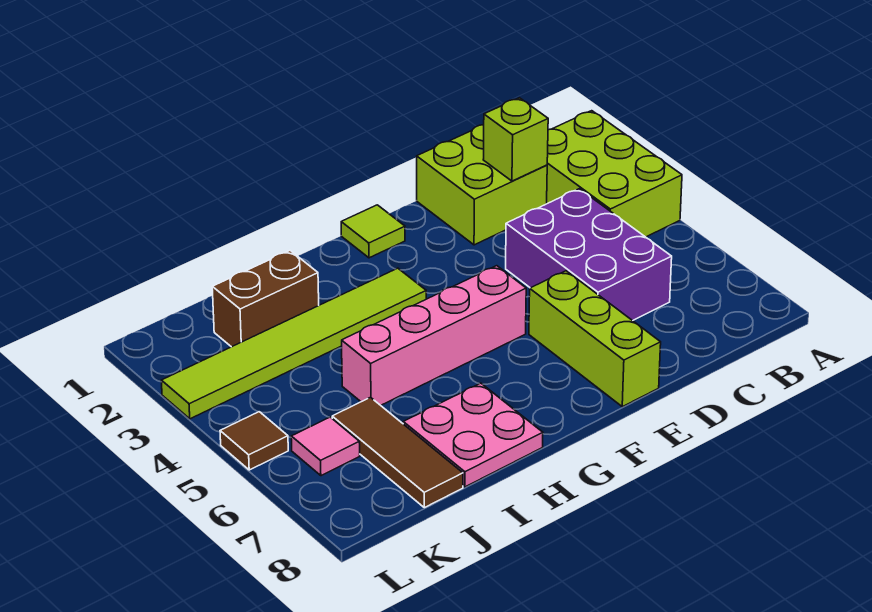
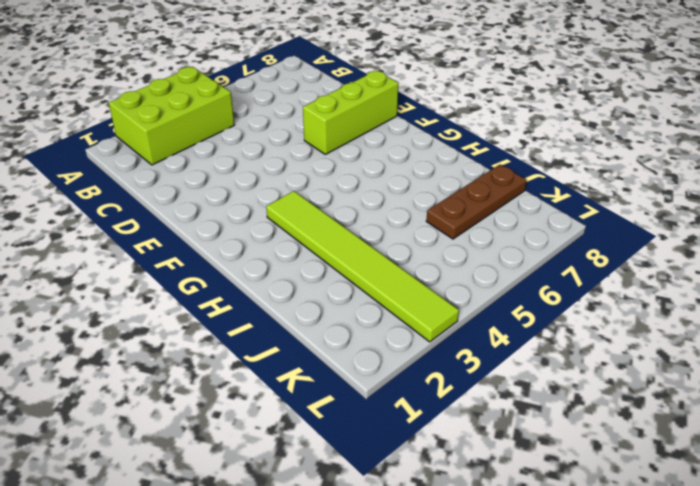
brown 1x3 plate [426,165,527,239] -> brown 1x3 tile [332,397,463,508]
none -> lime 2x2 brick [417,125,547,245]
none -> purple 2x3 brick [506,189,672,321]
none -> lime 1x1 tile [341,205,405,258]

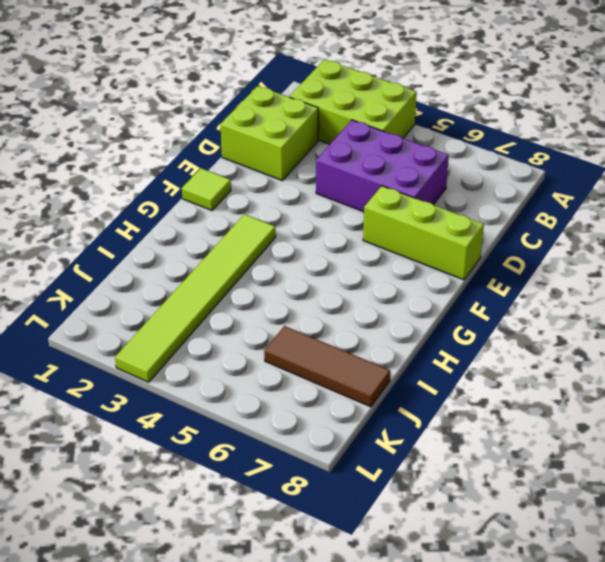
none -> pink 1x4 brick [342,266,526,405]
none -> pink 2x2 plate [403,383,543,487]
none -> brown 1x2 brick [212,251,319,347]

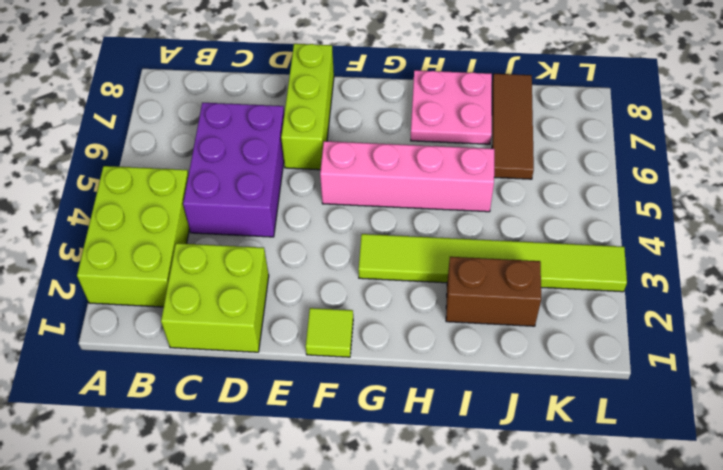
none -> pink 1x1 tile [291,417,360,476]
none -> brown 1x1 tile [220,412,288,470]
none -> lime 1x1 brick [483,98,548,181]

